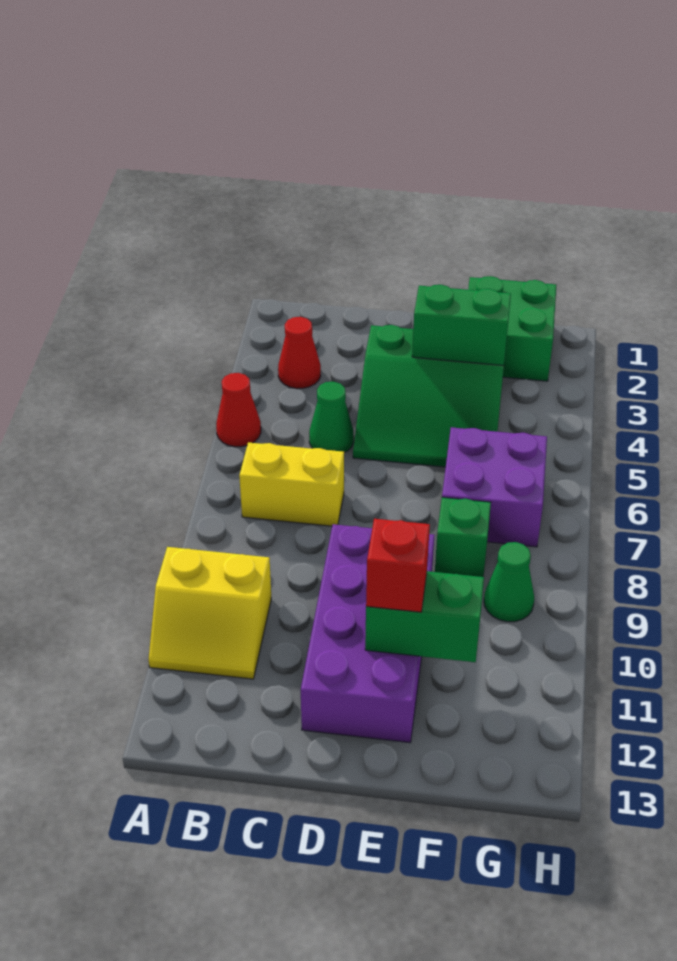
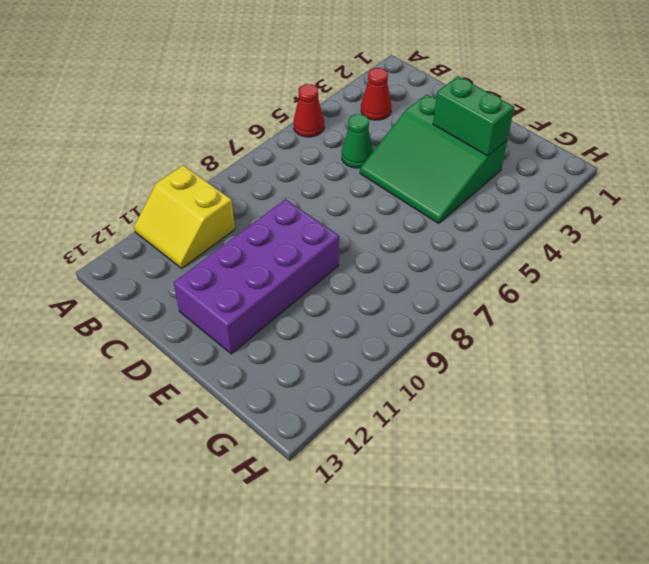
none -> yellow 1x2 brick [239,442,344,526]
none -> green 2x2 brick [468,276,556,381]
none -> purple 2x2 brick [442,427,547,547]

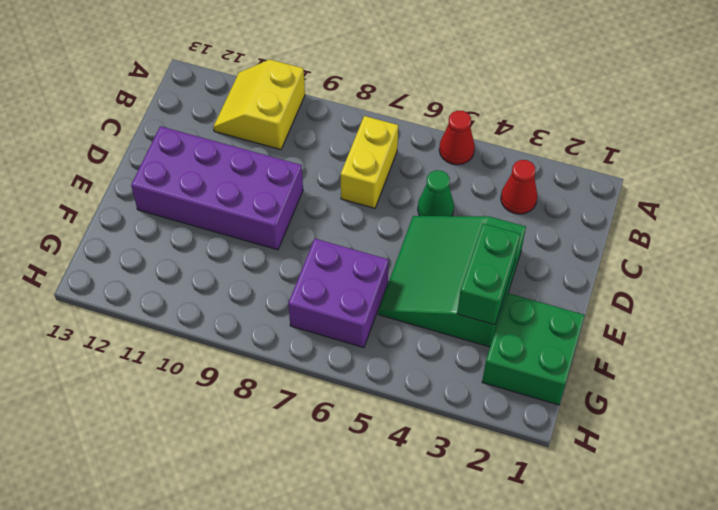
none -> green 1x1 brick [435,497,491,577]
none -> green 1x1 cone [484,542,534,622]
none -> green 1x2 brick [365,571,484,662]

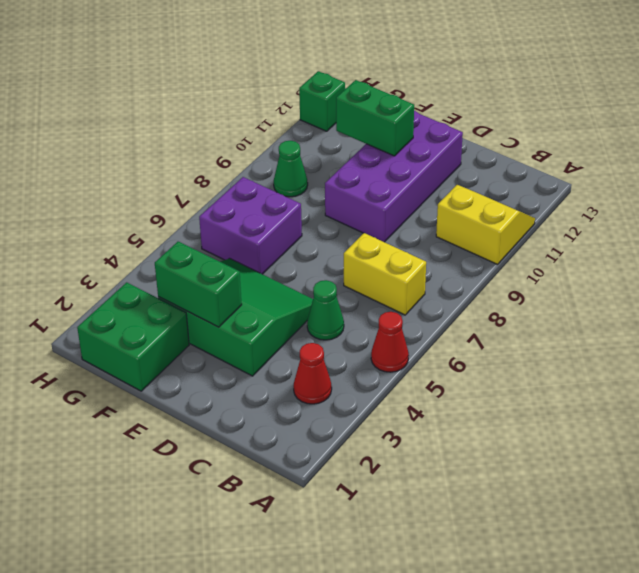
green 1x1 brick [299,71,345,131] -> green 1x1 brick moved to [435,497,491,577]
none -> red 1x1 brick [366,519,430,612]

